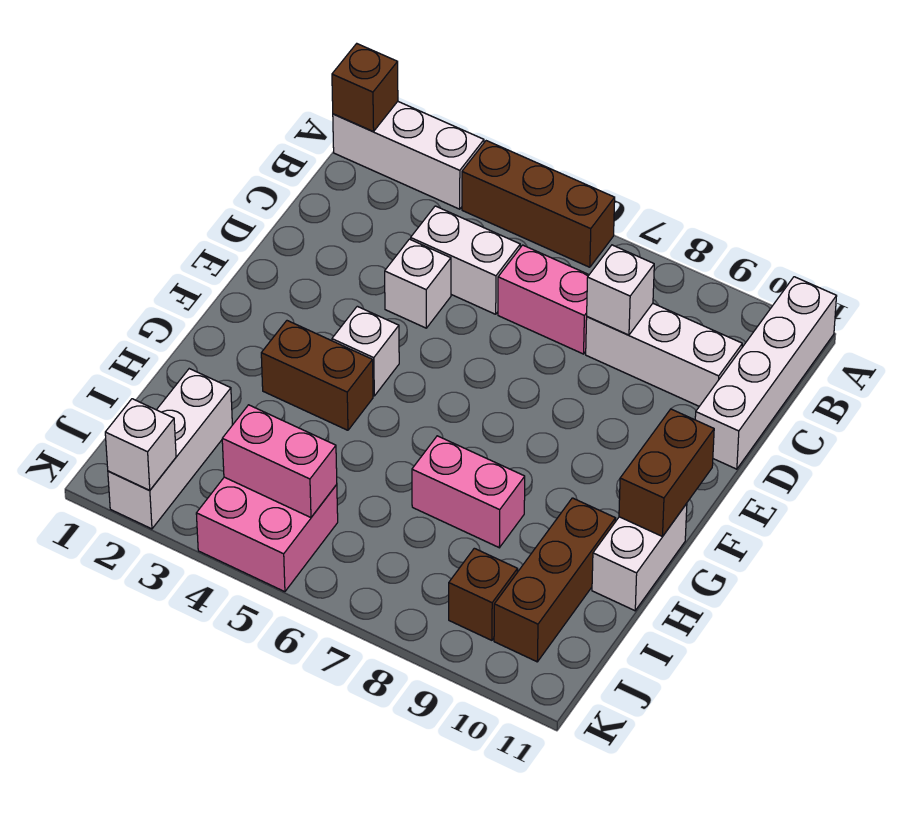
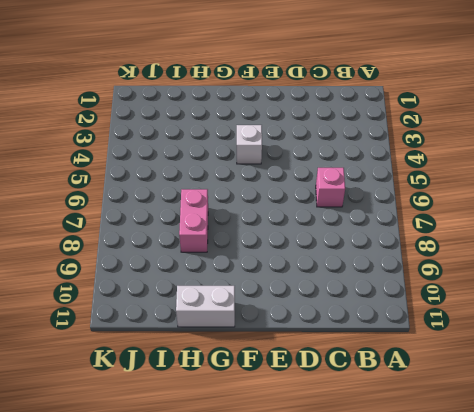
pink 1x1 brick [316,168,345,207] -> pink 1x2 brick [498,245,589,354]
none -> white 1x3 brick [333,102,484,209]
none -> brown 1x3 brick [462,141,615,267]
none -> white 1x4 brick [695,277,837,469]

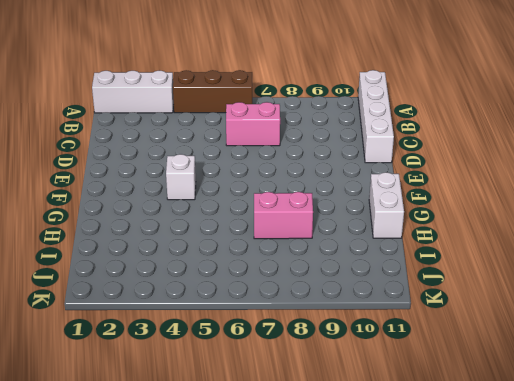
none -> white 1x2 brick [411,206,520,314]
none -> white 1x3 brick [586,304,742,406]
none -> white 1x1 brick [385,239,451,328]

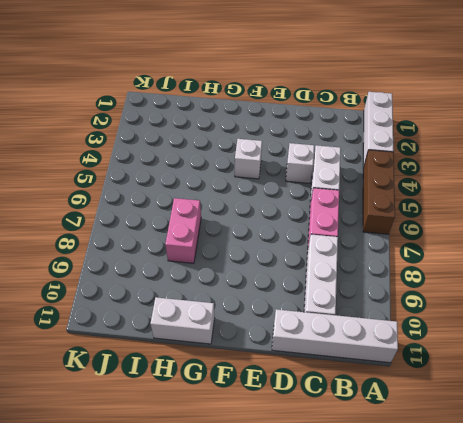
none -> brown 1x2 brick [261,321,373,430]
none -> brown 1x3 brick [494,498,616,662]
none -> white 1x3 brick [108,369,232,529]

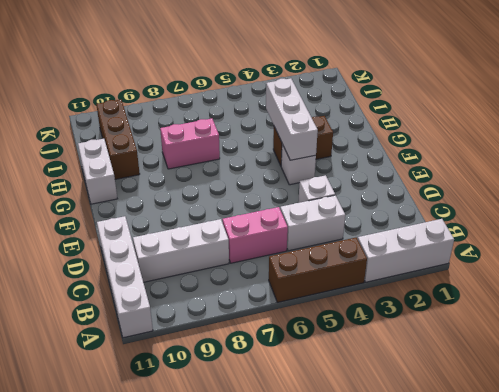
white 1x3 brick [266,78,318,160] -> white 1x3 brick moved to [108,369,232,529]
none -> pink 2x2 brick [196,477,338,592]
none -> brown 1x1 brick [449,548,518,640]
none -> brown 1x1 brick [332,44,398,132]

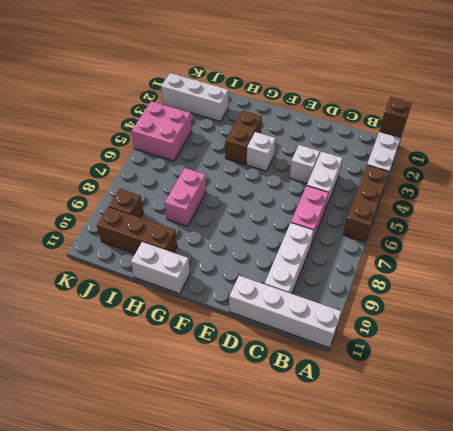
none -> white 1x1 brick [587,245,654,335]
none -> brown 1x2 brick [619,409,714,537]
none -> pink 1x2 brick [222,405,337,517]

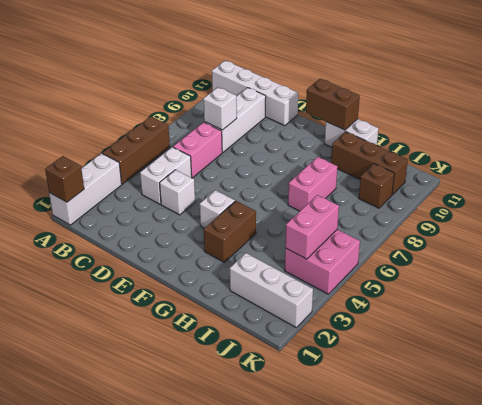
none -> white 1x1 brick [105,399,176,490]

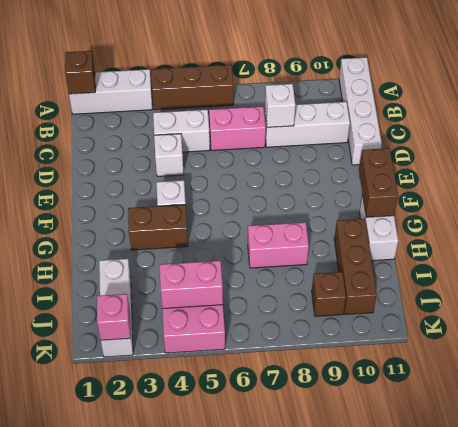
pink 1x1 brick [97,294,131,340] -> white 1x1 brick [105,399,176,490]

